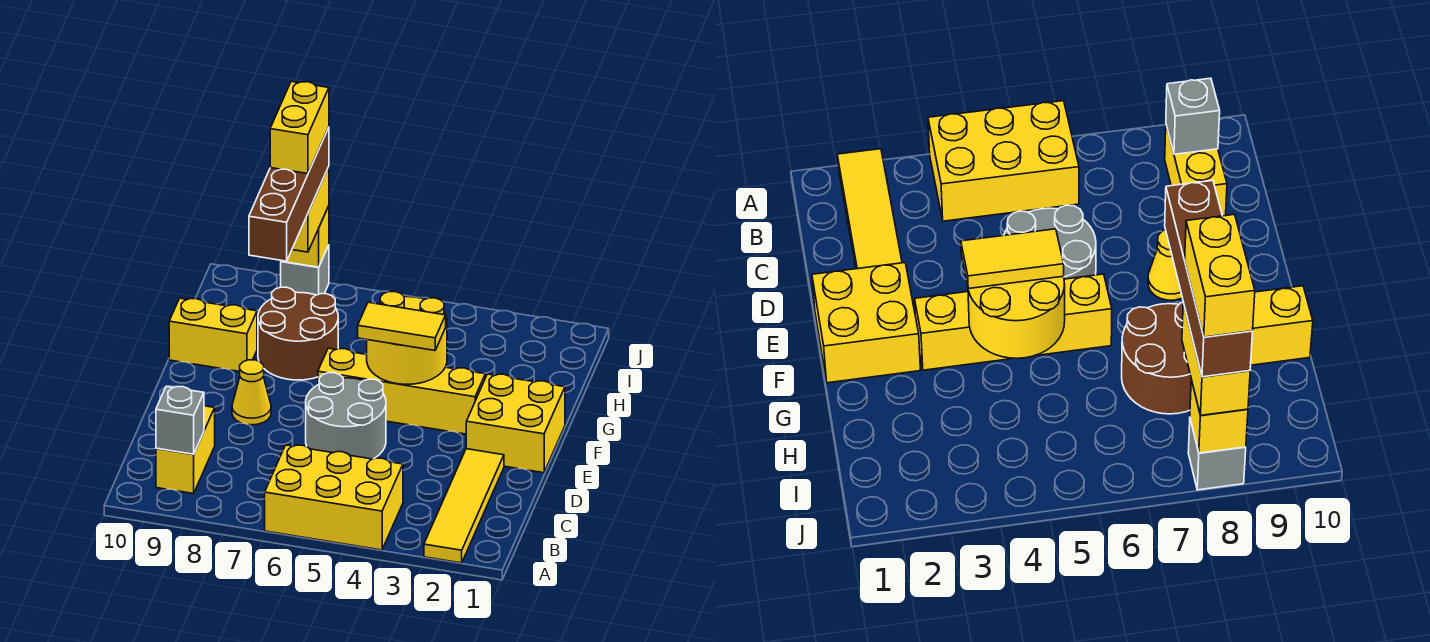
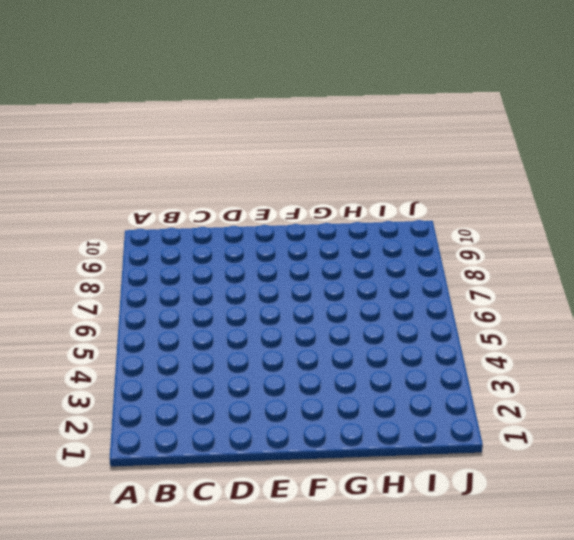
none -> yellow 1x4 tile [424,449,504,563]
none -> yellow 2x3 brick [265,445,403,550]
none -> yellow 1x2 brick [156,406,215,494]

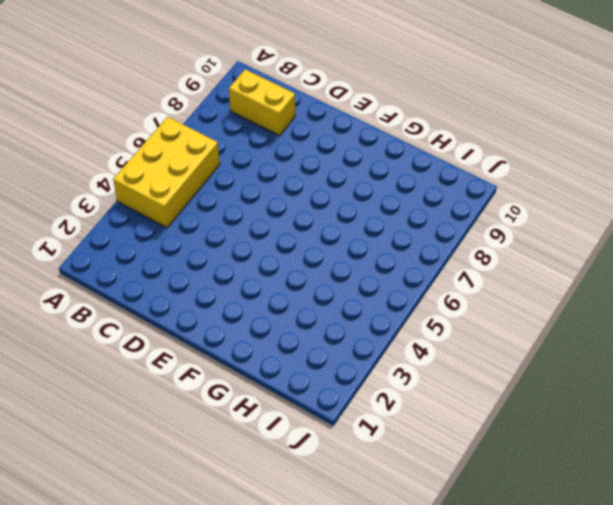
none -> yellow 1x4 tile [424,449,504,563]
none -> grey 2x2 round brick [306,373,386,459]
none -> yellow 2x2 brick [466,374,565,473]

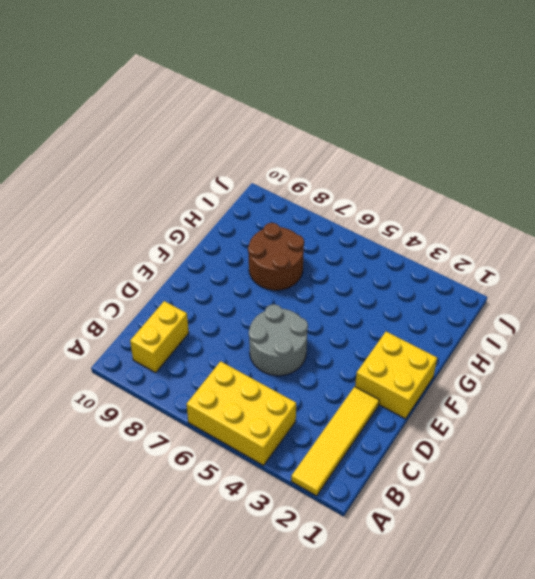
none -> yellow 1x1 cone [232,360,271,425]
none -> yellow 1x4 brick [318,348,485,434]
none -> yellow 1x2 brick [169,298,257,372]

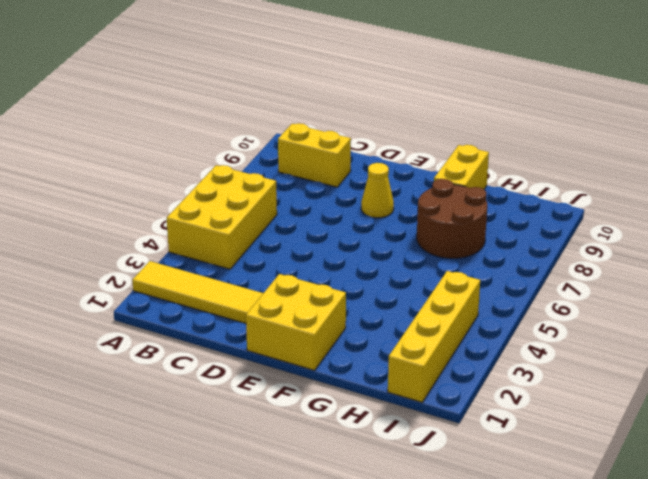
yellow 1x4 brick [388,271,480,402] -> yellow 1x4 brick moved to [318,348,485,434]
none -> grey 2x2 round brick [306,373,386,459]
none -> grey 1x1 brick [281,245,329,295]
none -> grey 1x1 brick [156,386,204,454]

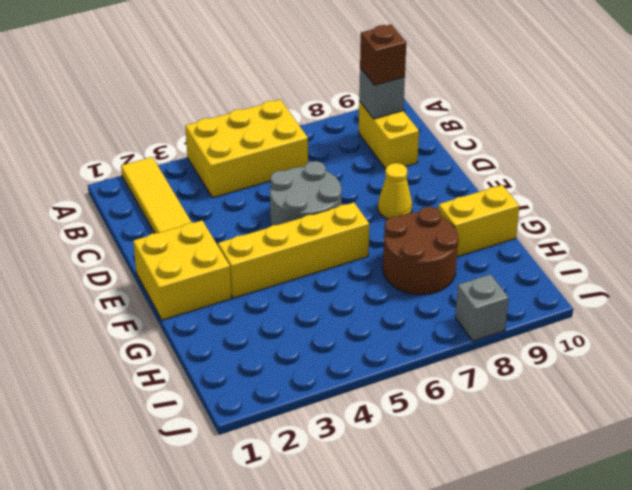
brown 1x1 brick [360,25,406,85] -> none
none -> yellow 2x2 round brick [367,292,447,384]
none -> yellow 1x1 brick [281,206,329,267]
none -> yellow 1x2 tile [358,302,446,351]

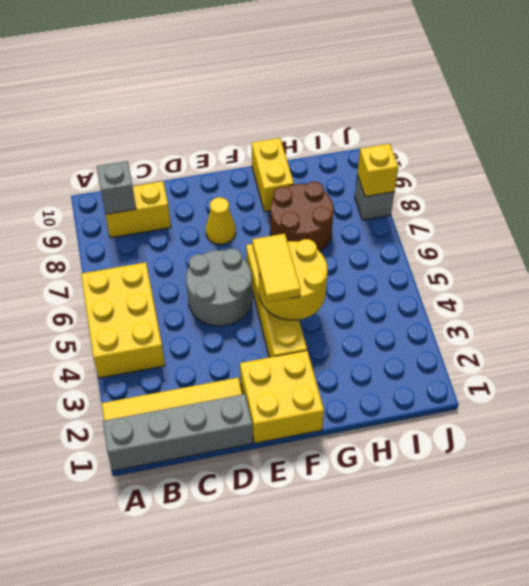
grey 1x4 brick [103,394,253,471] -> none
none -> yellow 1x2 brick [292,167,329,252]
none -> brown 1x4 brick [249,127,329,261]
none -> yellow 1x2 brick [270,82,329,174]

